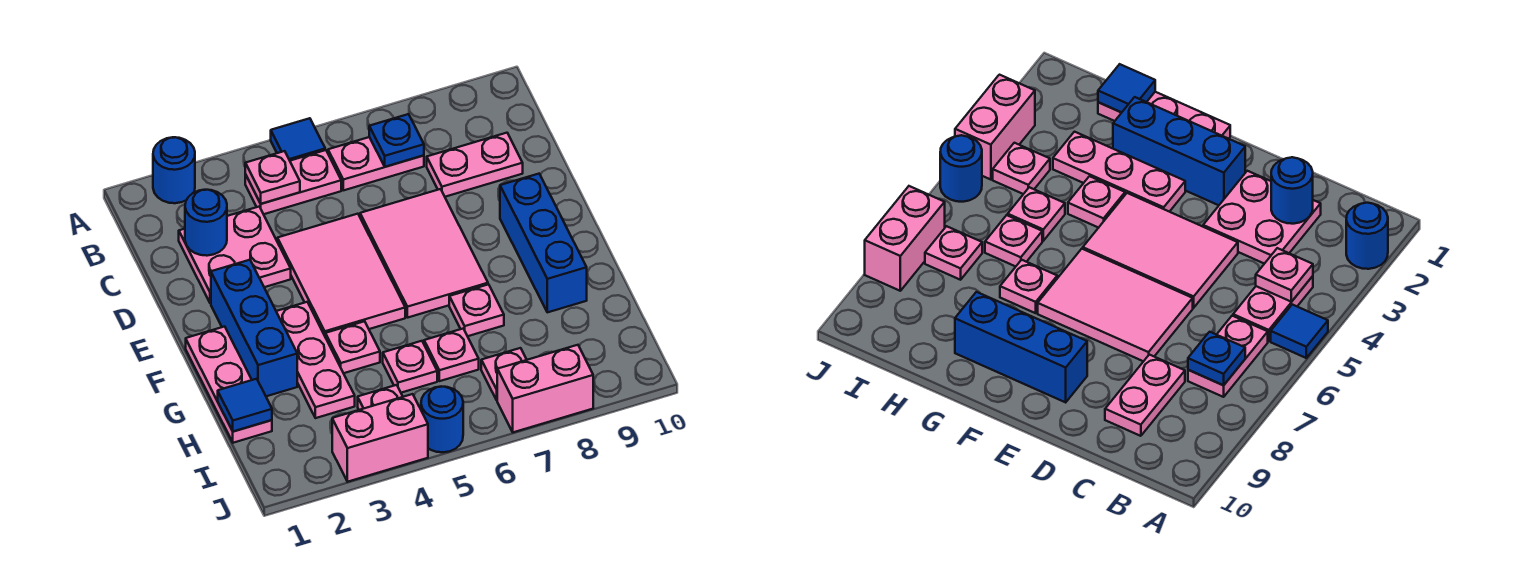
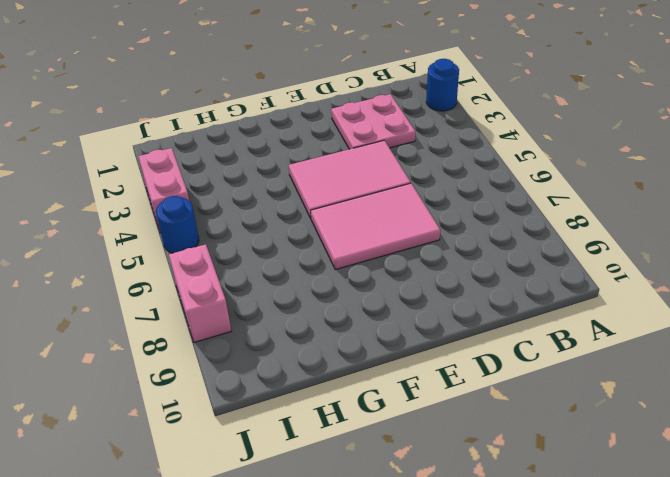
none -> blue 1x1 tile [271,118,325,161]
none -> pink 1x2 plate [245,150,341,214]
none -> pink 1x2 plate [328,137,424,190]

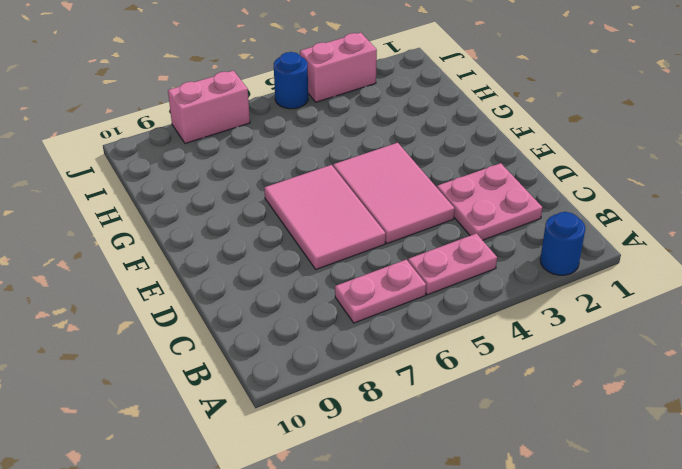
none -> blue 1x1 tile [271,118,325,161]
none -> pink 1x2 plate [427,133,523,197]
none -> blue 1x3 brick [211,260,297,396]

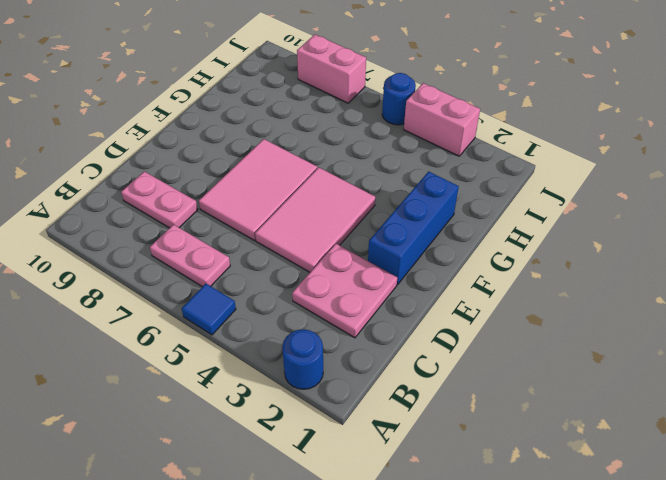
none -> pink 1x2 plate [245,150,341,214]
none -> blue 1x3 brick [500,174,587,312]
none -> pink 1x3 plate [186,327,272,443]

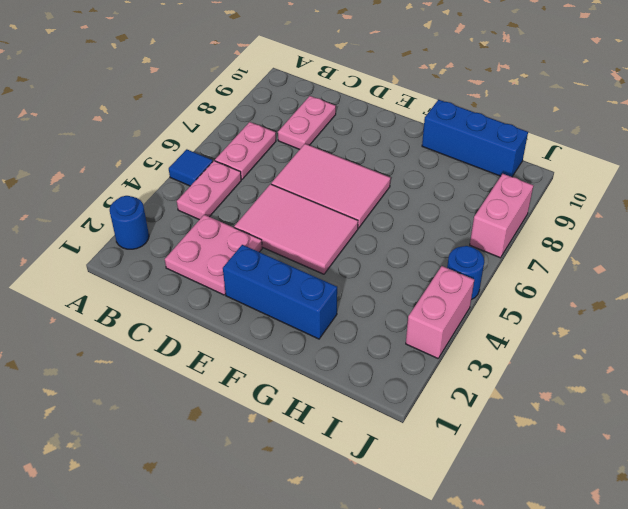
blue 1x3 brick [422,100,528,177] -> blue 1x3 brick moved to [500,174,587,312]
none -> pink 1x3 plate [186,327,272,443]
none -> pink 1x3 plate [276,302,355,418]
none -> pink 1x1 plate [325,321,380,373]

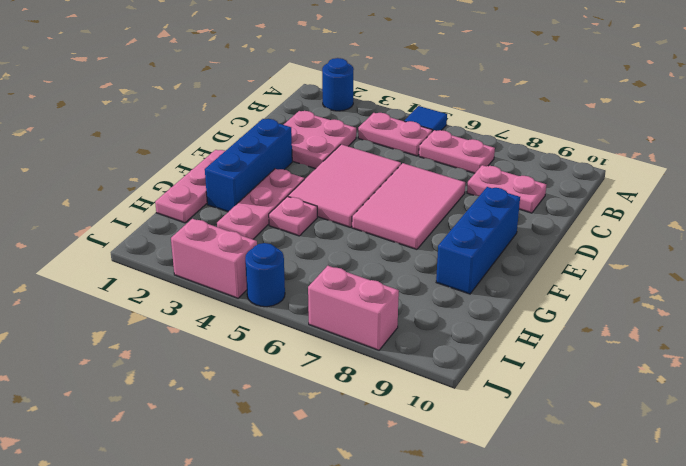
none -> pink 1x1 plate [449,284,504,336]
none -> pink 1x1 plate [383,341,437,393]
none -> pink 1x1 plate [424,329,479,381]

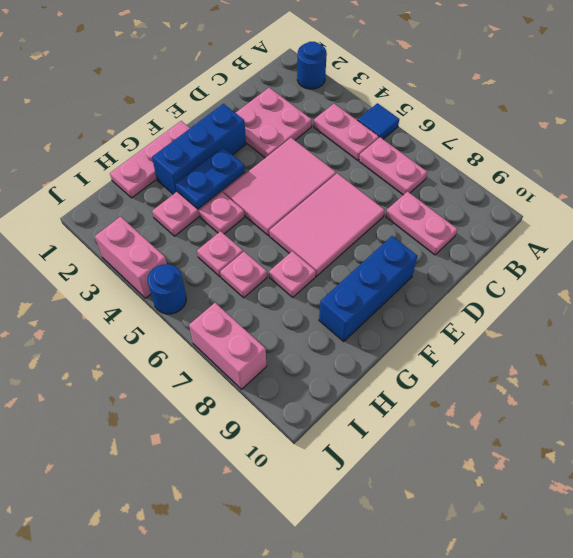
blue 1x2 plate [176,148,245,209] -> none
none -> pink 1x1 plate [358,385,403,410]
none -> pink 1x1 plate [481,348,527,400]
none -> pink 1x1 plate [245,151,300,204]

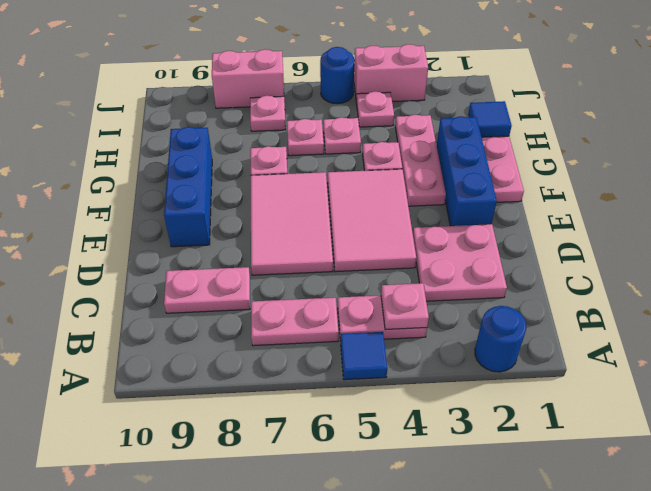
none -> blue 1x1 plate [369,114,424,167]
none -> blue 1x1 round brick [185,190,227,256]

